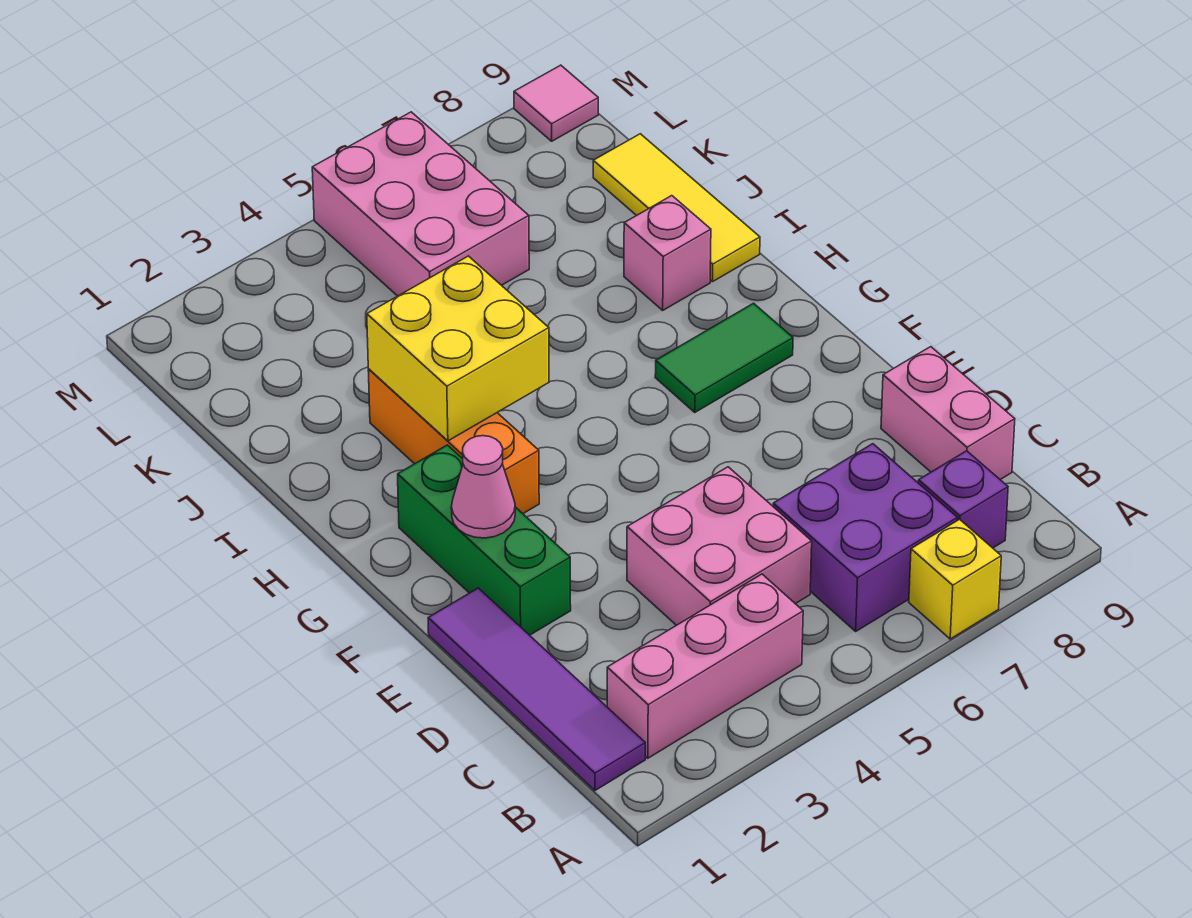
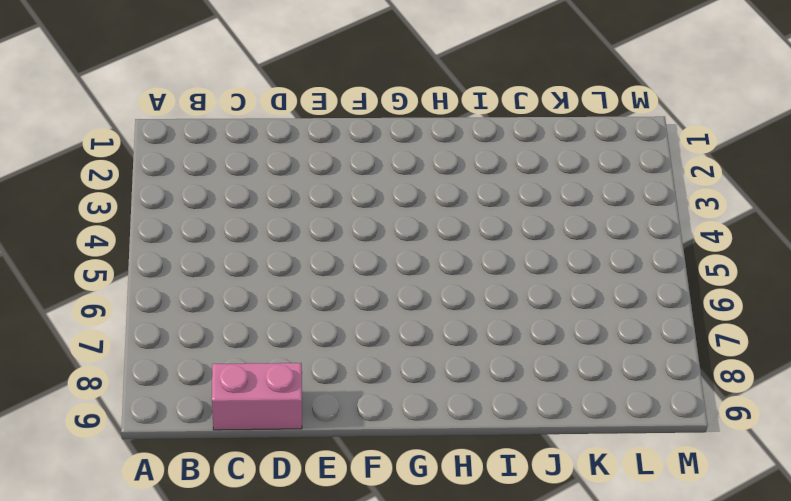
none -> yellow 1x1 brick [909,519,1001,639]
none -> purple 1x4 tile [428,588,645,790]
none -> pink 1x3 brick [607,574,803,758]

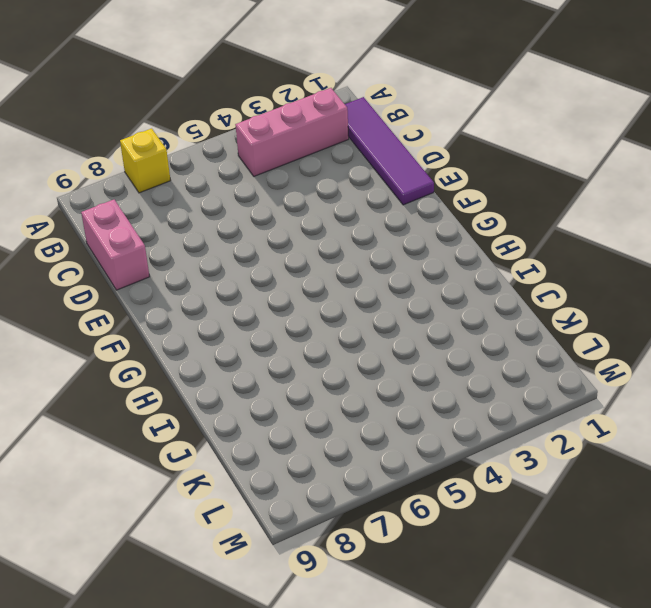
none -> purple 2x2 brick [773,444,957,631]
none -> purple 1x1 brick [918,451,1008,548]
none -> pink 2x2 brick [627,467,812,625]

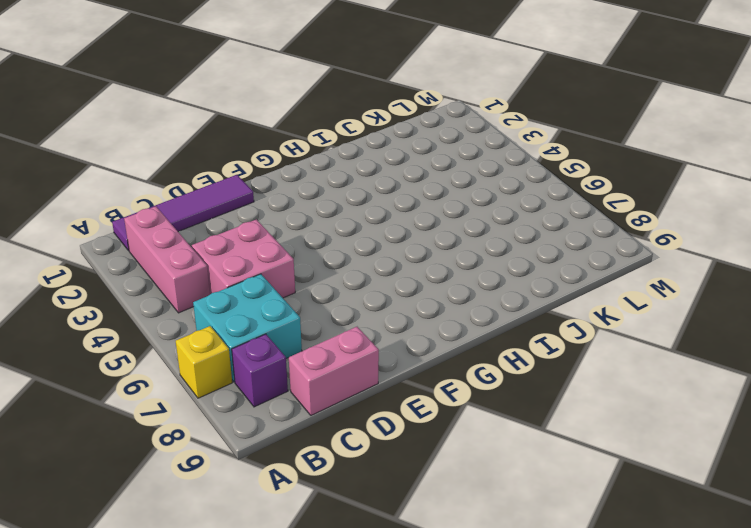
cyan 2x2 brick [193,274,302,382] -> purple 2x2 brick [773,444,957,631]
none -> green 1x3 brick [398,445,571,635]
none -> orange 1x3 brick [368,369,539,513]
none -> green 1x2 tile [655,303,793,412]

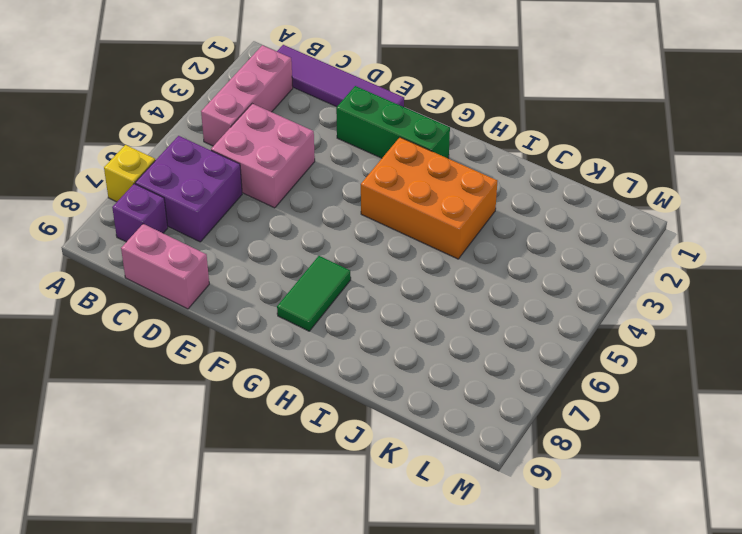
orange 2x3 brick [361,137,497,259] -> orange 1x3 brick [368,369,539,513]
none -> pink 1x1 brick [624,196,711,310]
none -> yellow 1x3 tile [593,134,760,282]
none -> pink 2x3 brick [312,112,529,296]

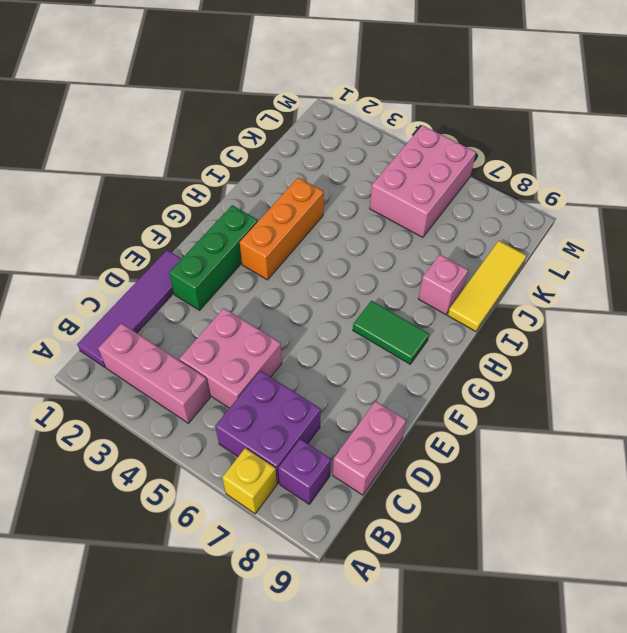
none -> pink 1x1 tile [514,65,598,141]
none -> pink 1x1 cone [451,436,515,538]
none -> yellow 2x2 brick [367,256,549,441]

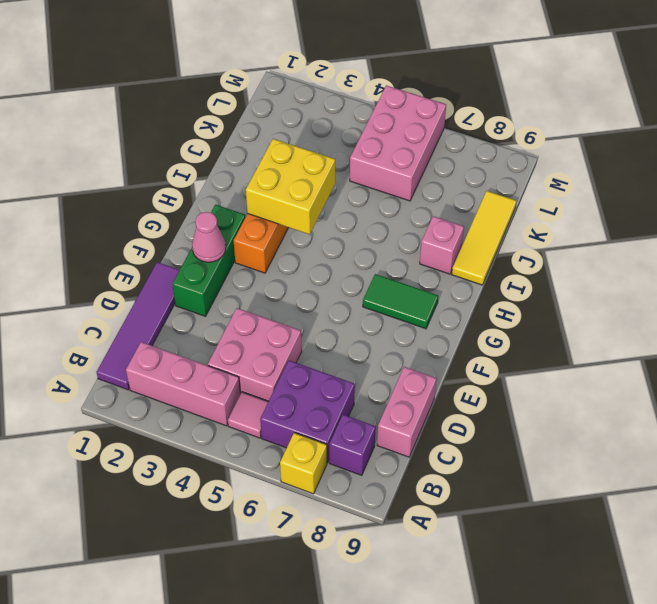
pink 1x1 tile [228,392,268,438] -> pink 1x1 tile moved to [514,65,598,141]

